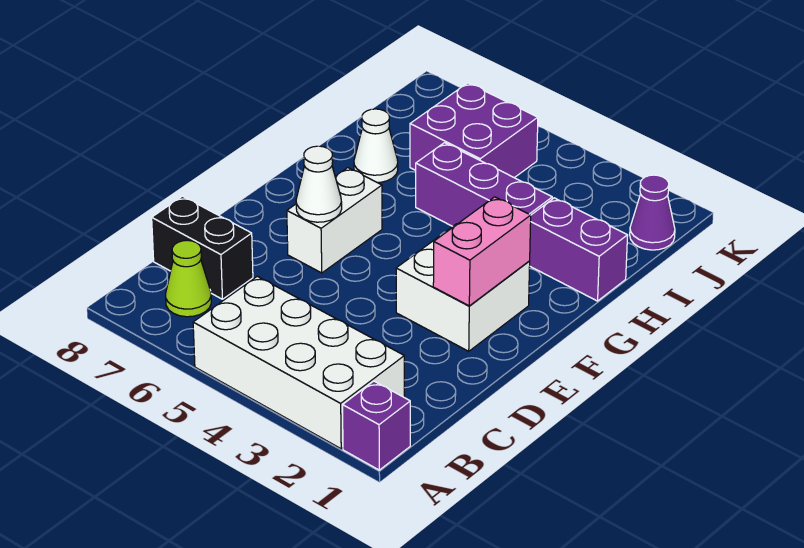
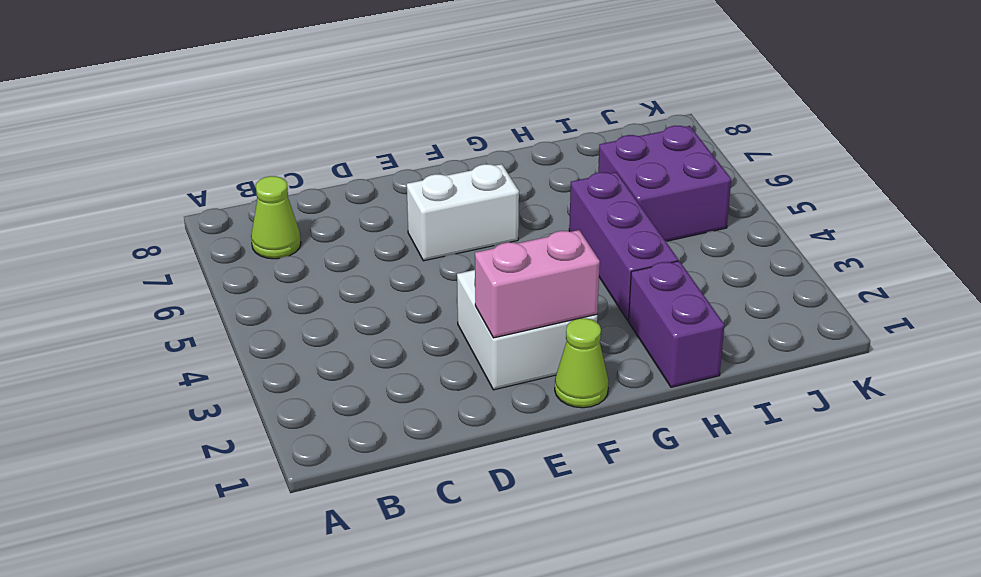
lime 1x1 cone [555,318,609,408] -> none
none -> purple 1x1 brick [343,381,410,470]
none -> white 2x4 brick [193,276,404,449]
none -> black 1x2 brick [152,196,253,299]

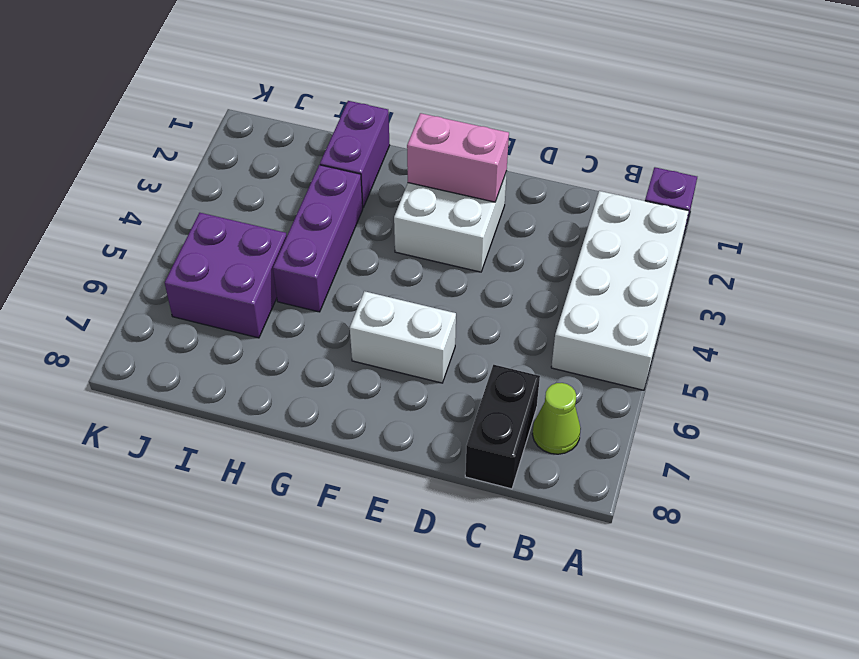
none -> white 1x1 cone [354,109,398,183]
none -> purple 1x1 cone [630,175,675,250]
none -> white 1x1 cone [296,146,342,222]

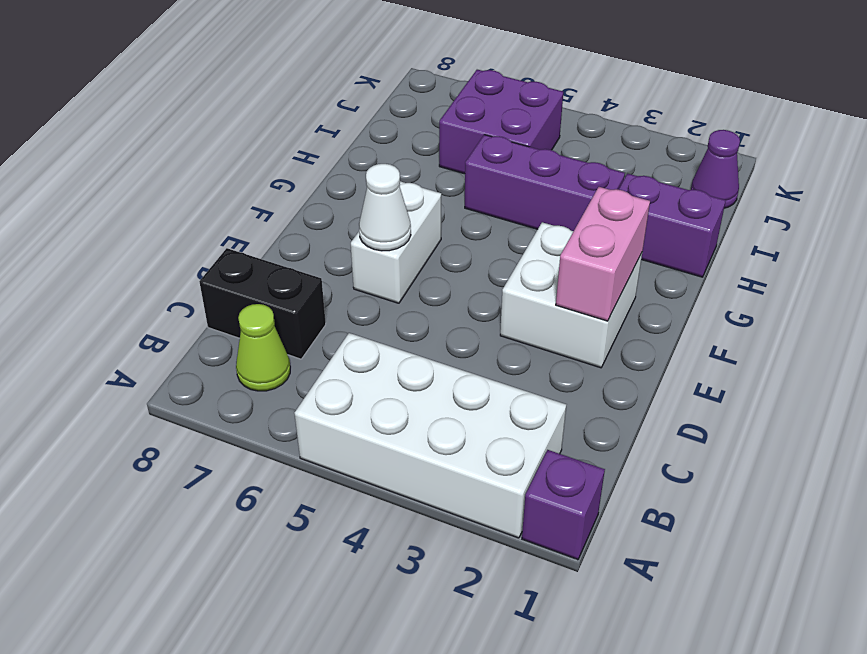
none -> white 1x1 cone [354,109,398,183]

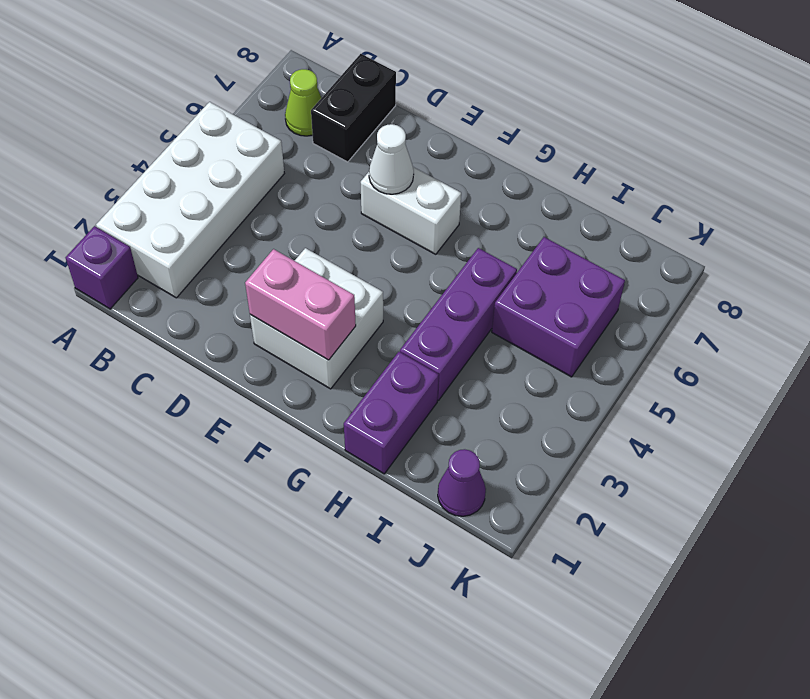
none -> white 1x1 cone [354,109,398,183]

